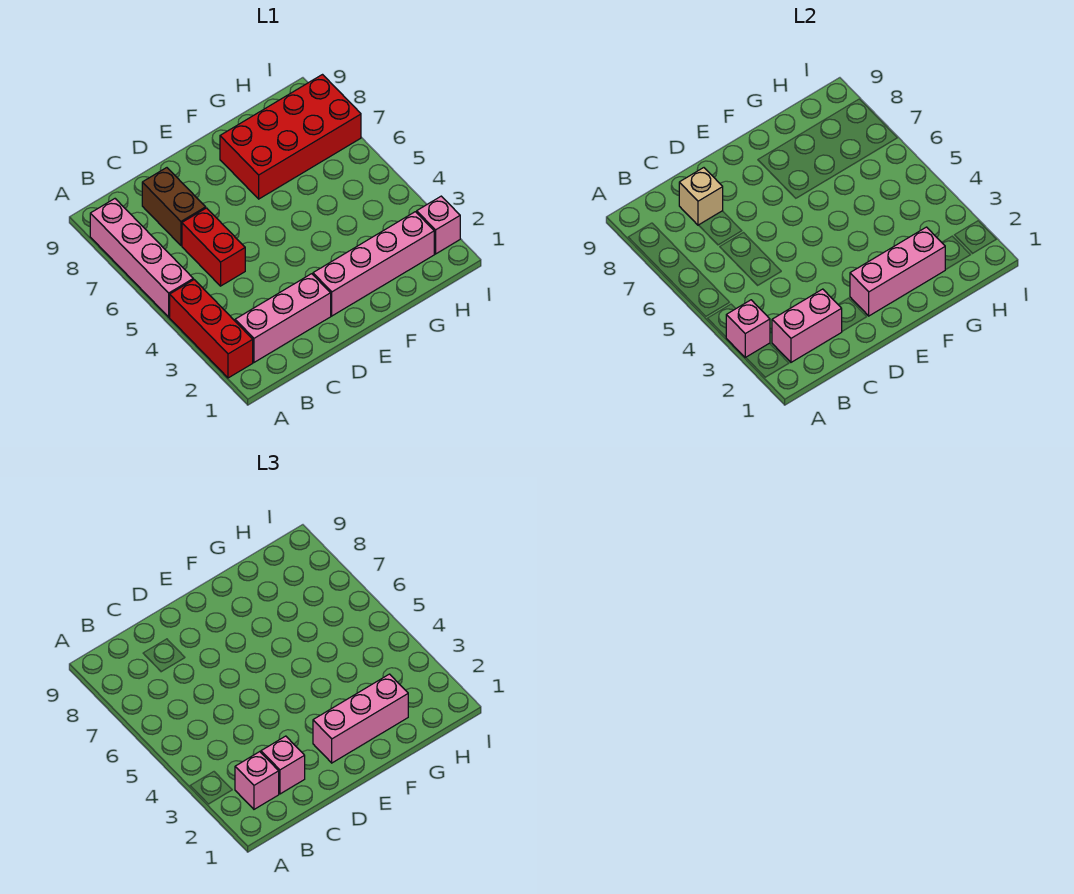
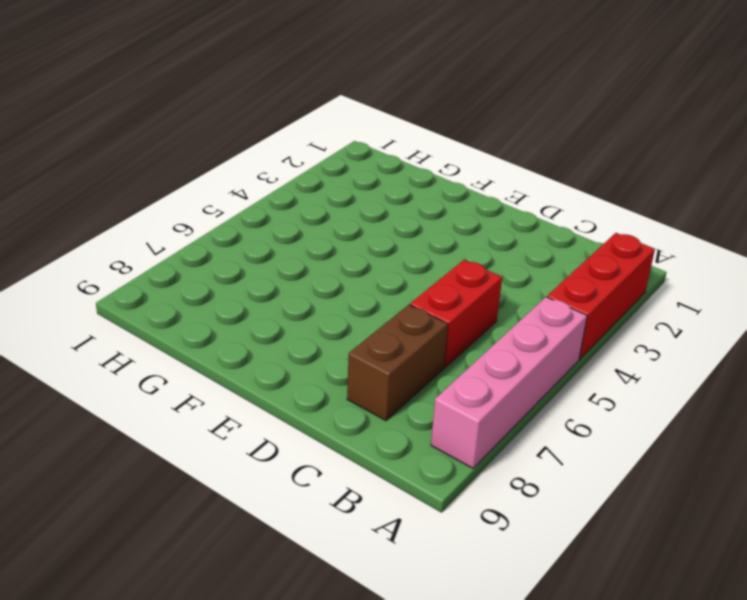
none -> pink 1x3 brick [235,274,331,362]
none -> pink 1x4 brick [313,212,434,316]
none -> red 2x4 brick [220,75,361,199]

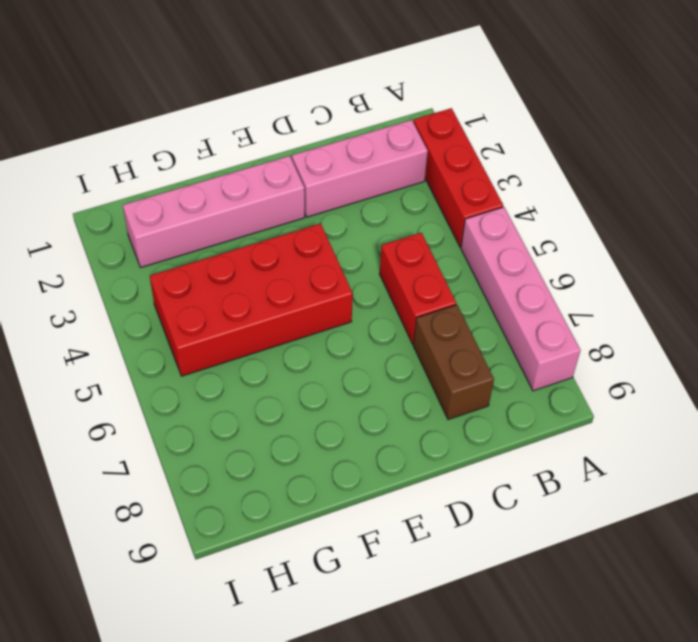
red 2x4 brick [150,224,353,376] -> red 2x4 brick moved to [220,75,361,199]
none -> pink 1x1 brick [417,196,460,254]
none -> pink 1x1 brick [726,300,770,358]
none -> pink 1x2 brick [772,289,842,362]

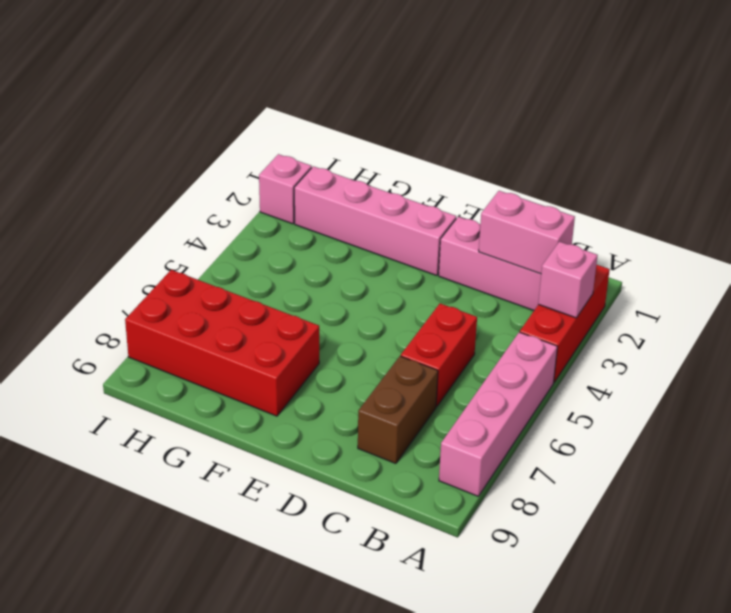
none -> tan 1x1 brick [679,168,723,225]
none -> pink 1x3 brick [850,227,945,316]
none -> pink 1x1 brick [235,752,279,809]

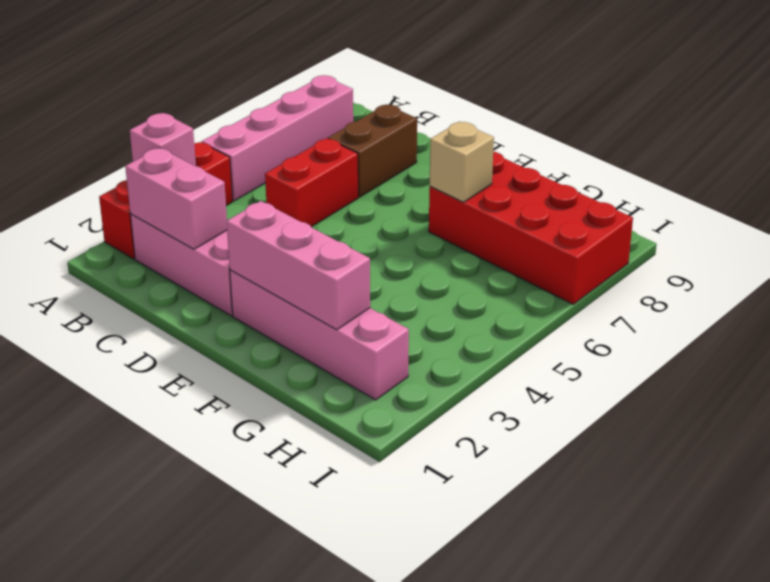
tan 1x1 brick [430,122,494,202] -> tan 1x1 brick moved to [679,168,723,225]
none -> pink 1x1 brick [417,196,460,254]
none -> pink 1x1 brick [235,752,279,809]
none -> pink 1x1 brick [261,736,305,794]

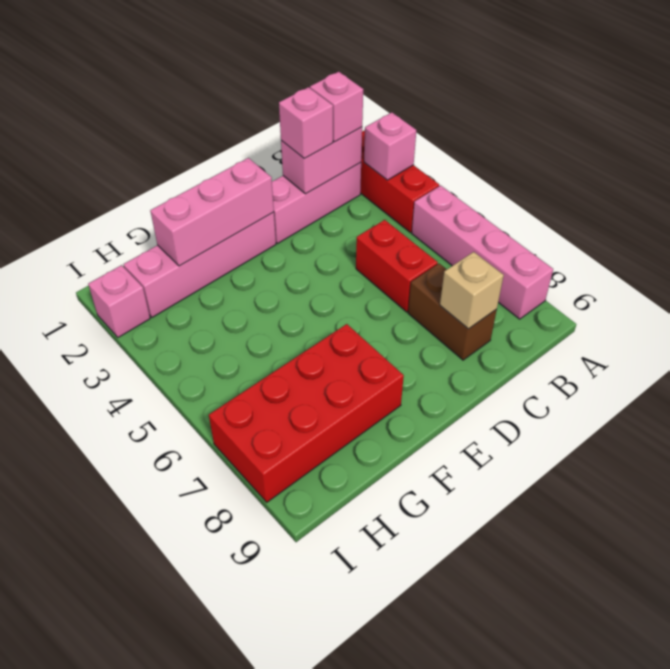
none -> pink 1x3 brick [313,674,408,763]

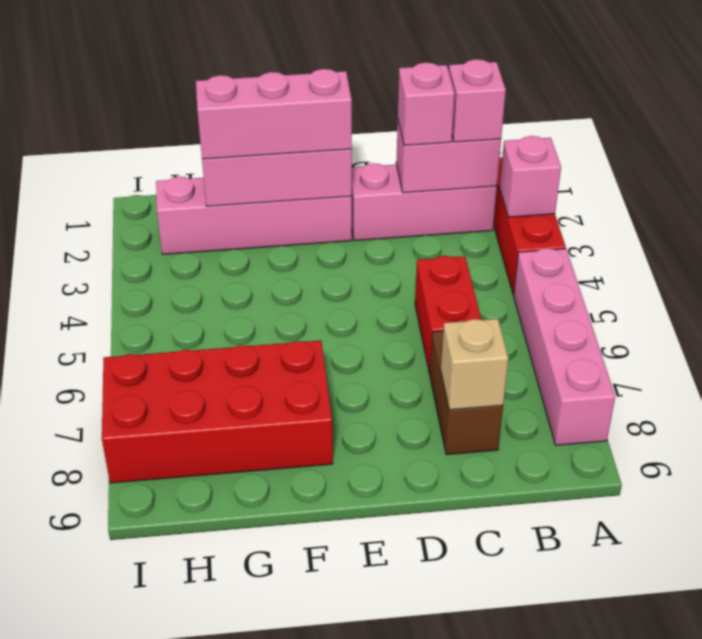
none -> pink 1x1 brick [417,196,460,254]

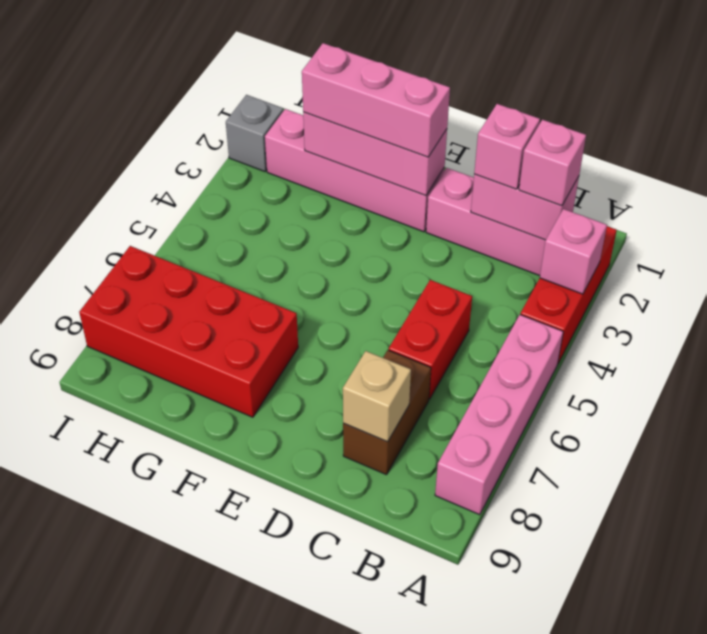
grey 1x1 brick [226,95,283,172] -> pink 1x1 brick [417,196,460,254]

